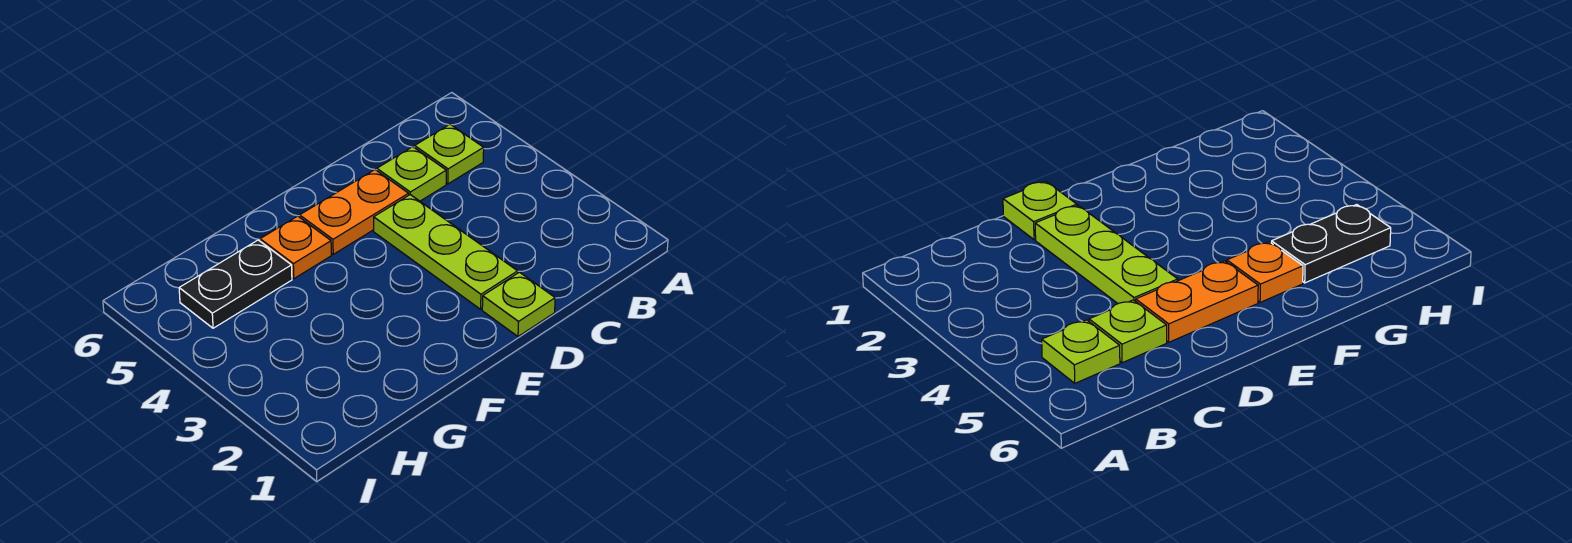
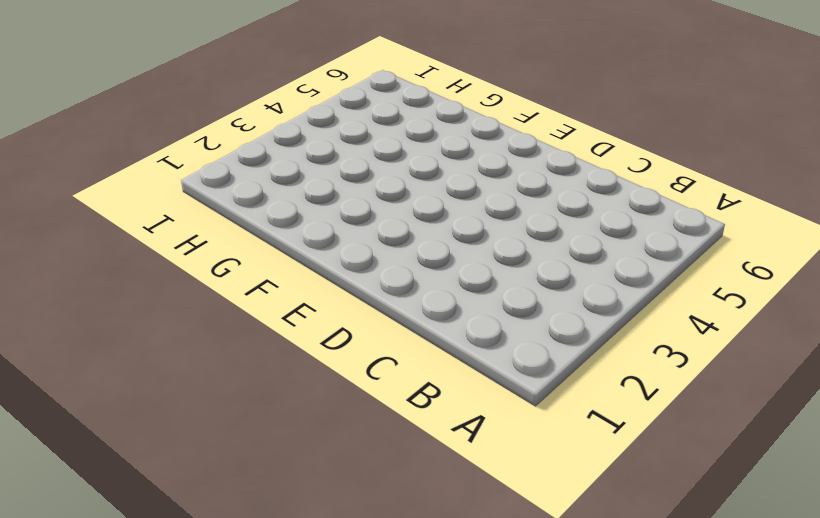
none -> lime 1x1 plate [415,124,484,184]
none -> lime 1x1 plate [377,147,446,201]

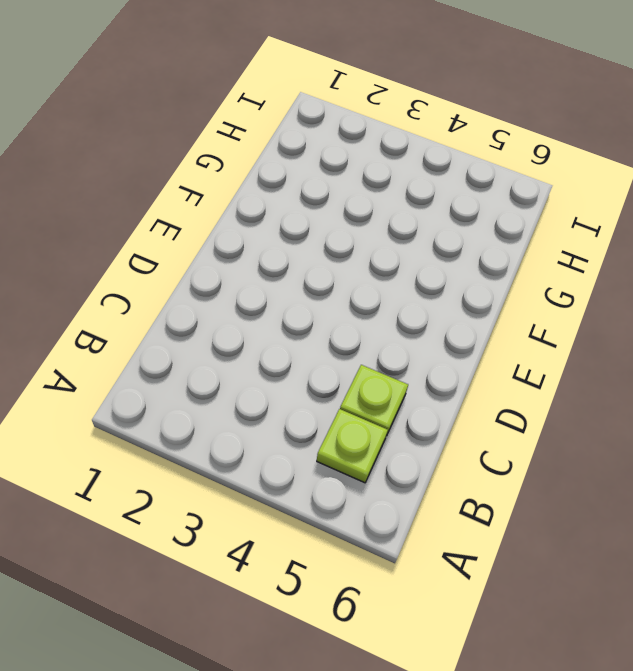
none -> lime 1x1 plate [482,272,555,336]
none -> lime 1x3 plate [374,195,518,309]

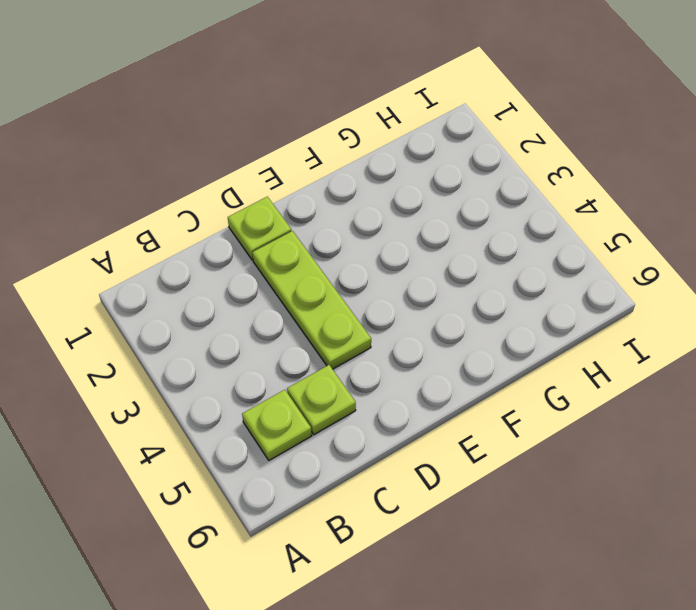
none -> orange 1x2 plate [300,170,409,254]
none -> orange 1x1 plate [260,216,331,279]

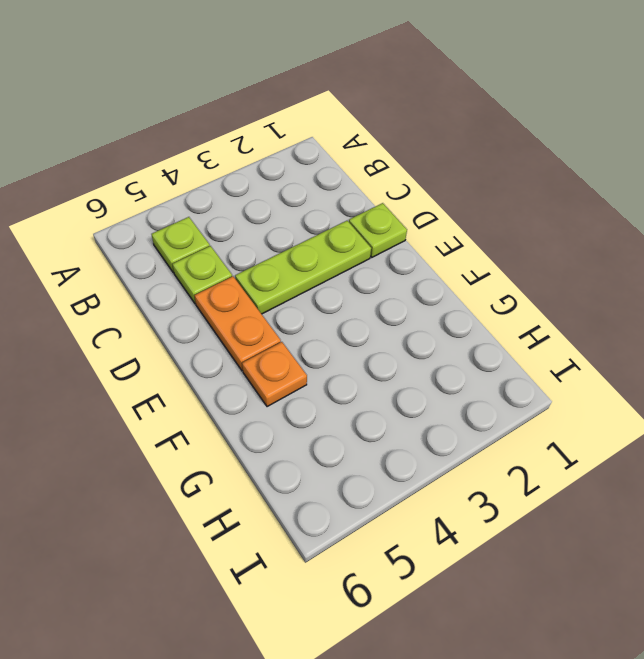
none -> black 1x2 plate [179,240,292,328]

